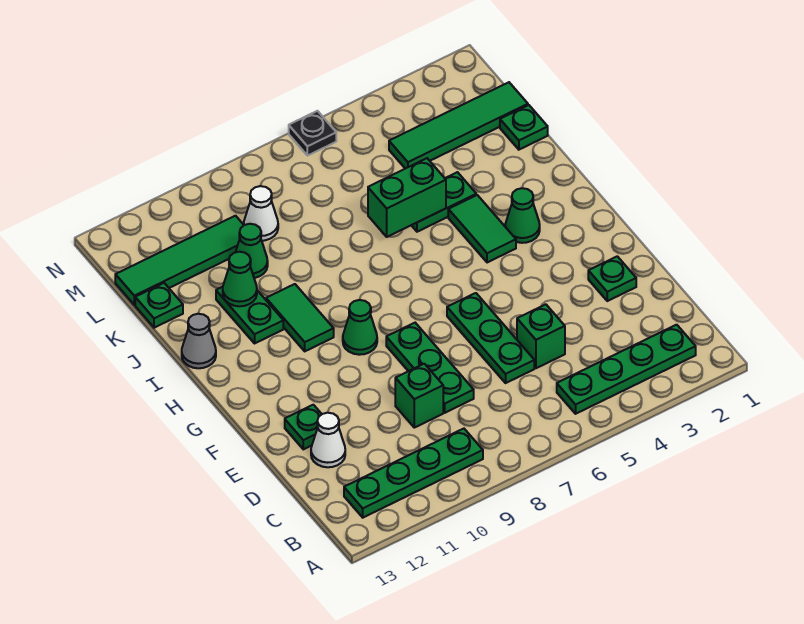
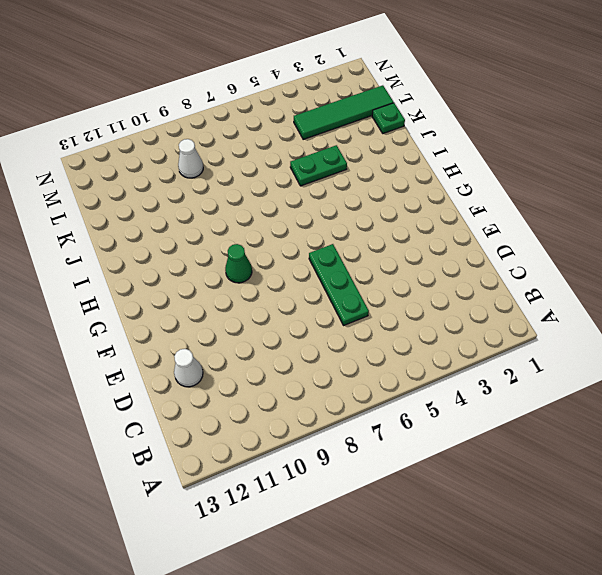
none -> green 1x4 plate [557,325,696,414]
none -> green 1x4 plate [344,429,483,518]
none -> green 1x1 brick [517,304,565,368]

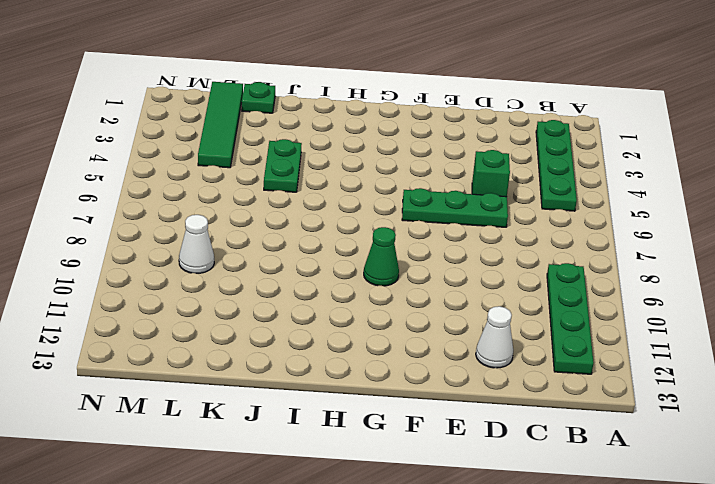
none -> green 1x3 plate [386,323,474,413]
none -> green 1x1 brick [395,364,443,428]
none -> green 1x1 plate [588,256,636,301]

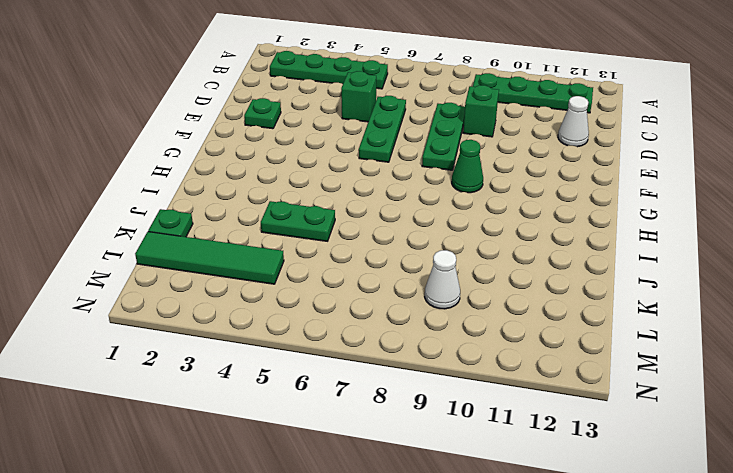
none -> green 1x1 plate [285,405,322,449]
none -> green 1x1 cone [505,188,540,243]
none -> green 1x2 tile [448,195,516,263]

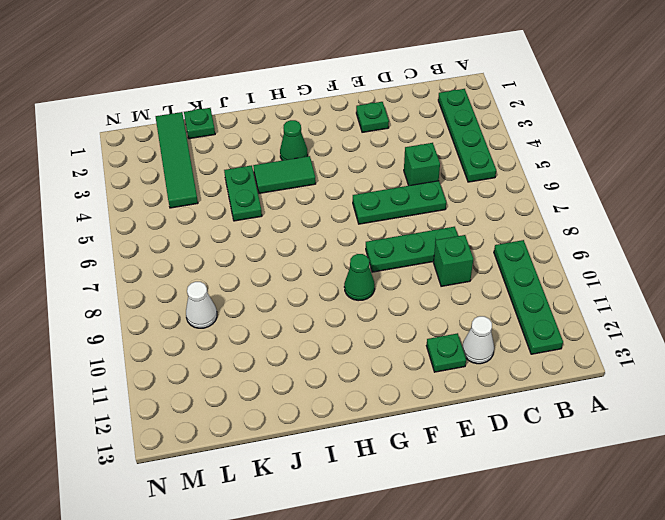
none -> green 1x2 tile [266,284,334,351]
none -> green 1x2 plate [216,287,283,343]
none -> grey 1x1 cone [182,314,216,368]

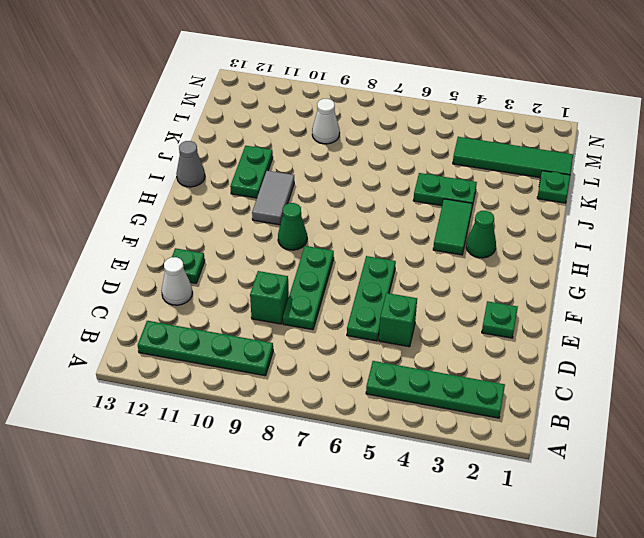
grey 1x2 tile [252,171,294,225] -> green 1x2 tile [266,284,334,351]
none -> green 1x1 cone [236,224,268,278]
none -> green 1x1 plate [135,283,183,328]
none -> green 1x4 tile [115,216,244,305]

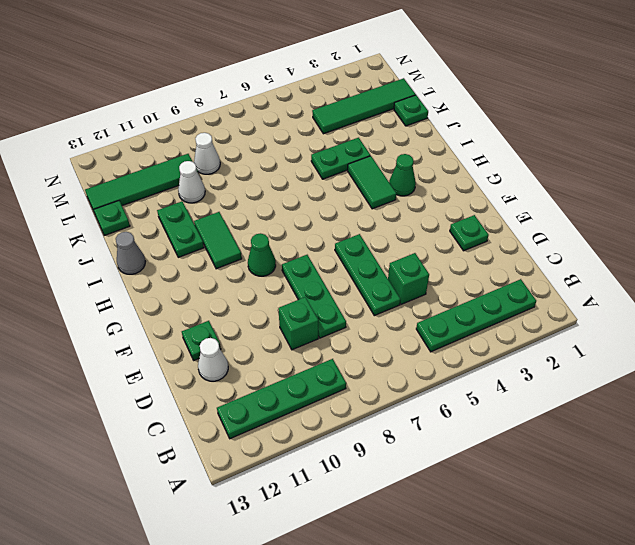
white 1x1 cone [178,161,205,203] -> green 1x1 cone [236,224,268,278]
none -> black 1x1 plate [289,111,336,156]
none -> green 1x2 brick [368,158,446,237]
none -> green 1x1 cone [223,252,257,306]

